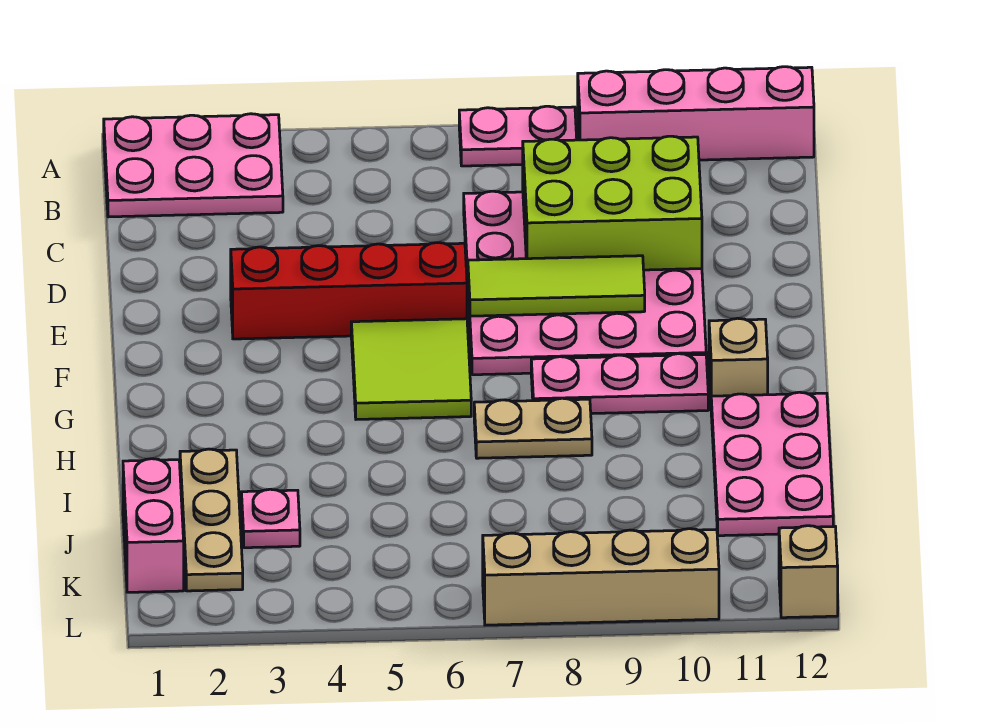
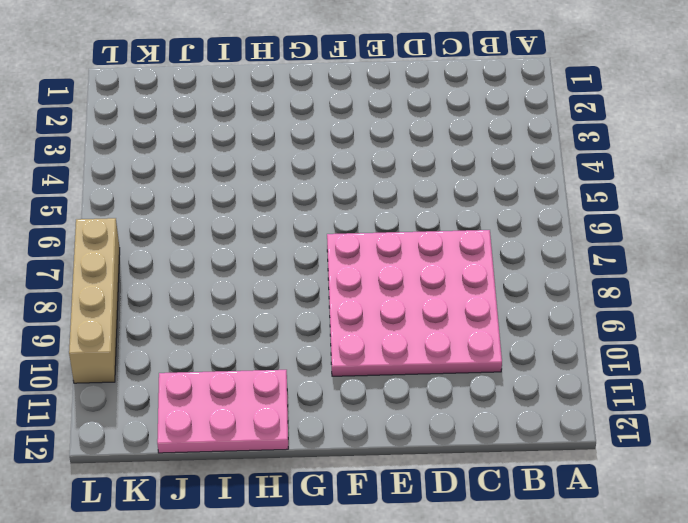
none -> pink 2x3 plate [104,114,283,217]
none -> pink 1x2 plate [459,106,577,166]
none -> pink 1x4 brick [578,67,814,160]

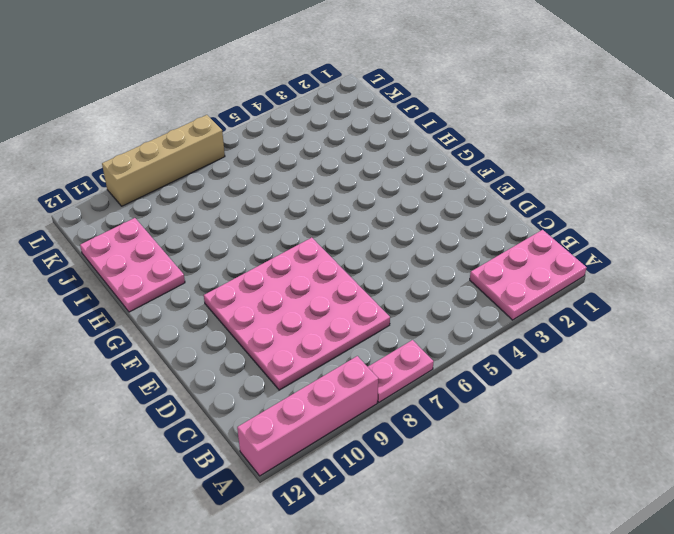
none -> red 1x4 brick [231,243,467,339]
none -> lime 2x2 tile [351,319,471,419]
none -> pink 1x3 plate [531,354,708,414]

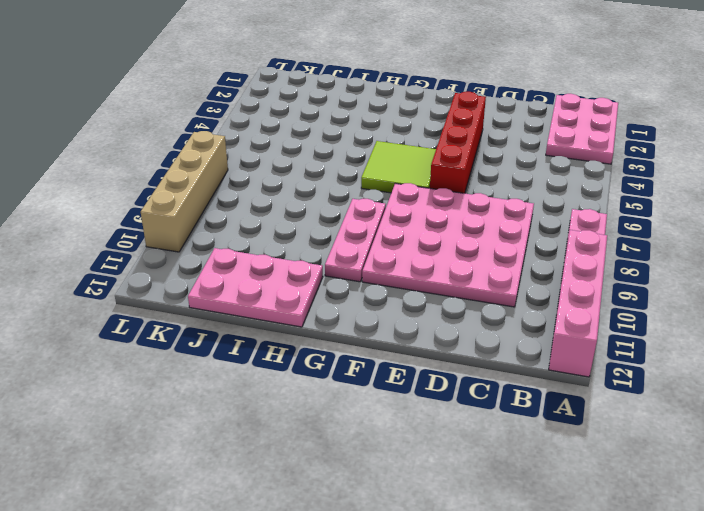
none -> tan 1x1 brick [709,318,768,397]
none -> tan 1x2 plate [474,398,592,458]
none -> tan 1x3 plate [180,449,243,591]

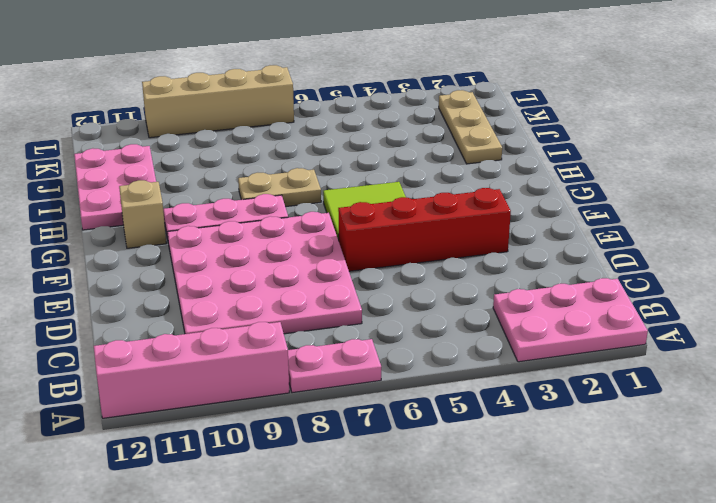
none -> pink 1x2 brick [123,459,184,592]
none -> pink 1x1 plate [241,489,300,548]
none -> tan 1x1 brick [779,526,838,618]

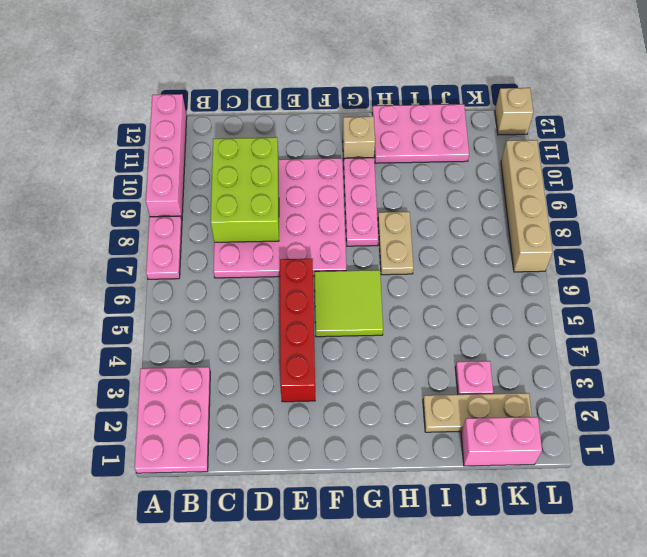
none -> lime 1x3 tile [468,256,645,316]

